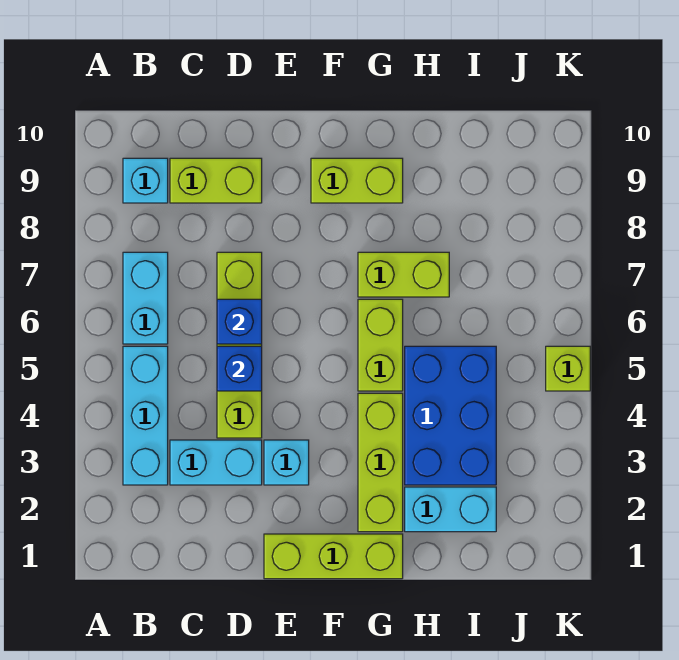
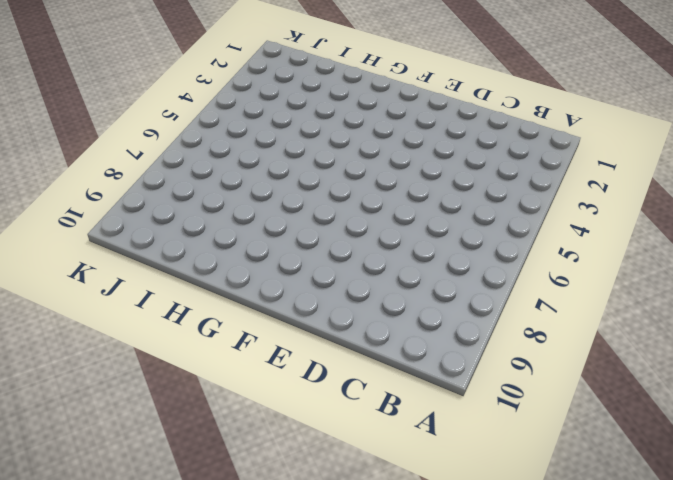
none -> cyan 1x3 brick [123,346,168,485]
none -> cyan 1x2 brick [123,252,168,344]
none -> cyan 1x1 brick [123,158,168,203]

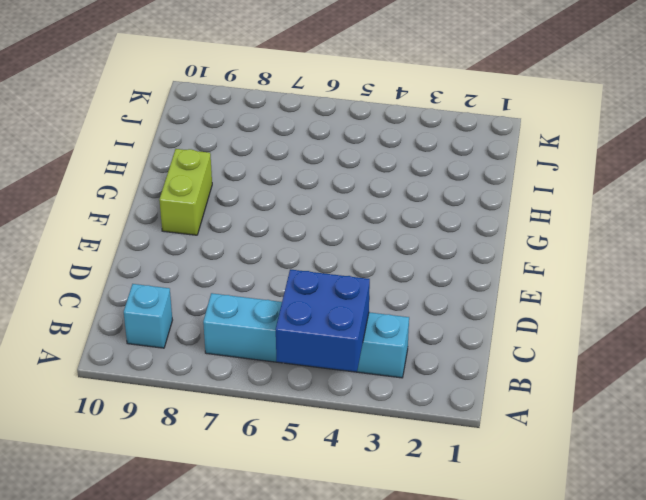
blue 2x2 brick [276,269,370,372] -> none
none -> cyan 1x2 brick [170,440,262,485]
none -> lime 1x2 brick [170,158,262,203]
none -> lime 1x4 brick [217,252,262,438]

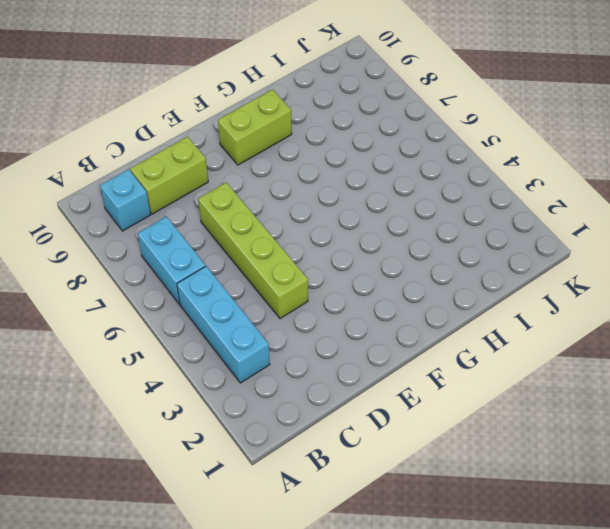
none -> cyan 1x2 brick [170,440,262,485]
none -> lime 1x3 brick [264,534,403,579]
none -> cyan 1x1 brick [264,440,309,485]

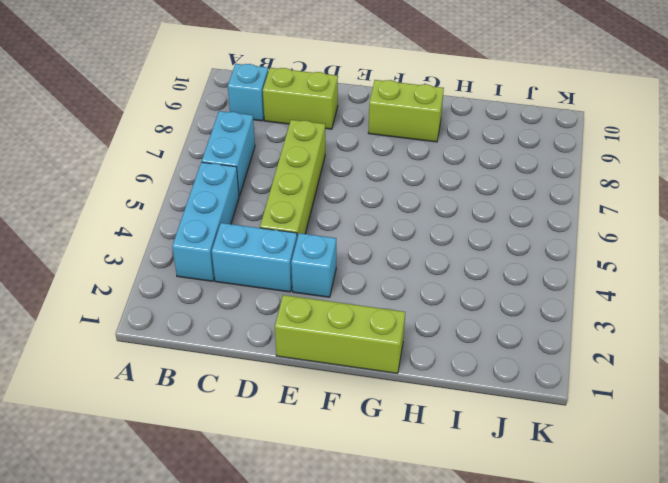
none -> lime 1x3 brick [358,393,403,532]
none -> lime 1x2 brick [358,299,403,391]
none -> lime 1x2 brick [358,252,449,297]

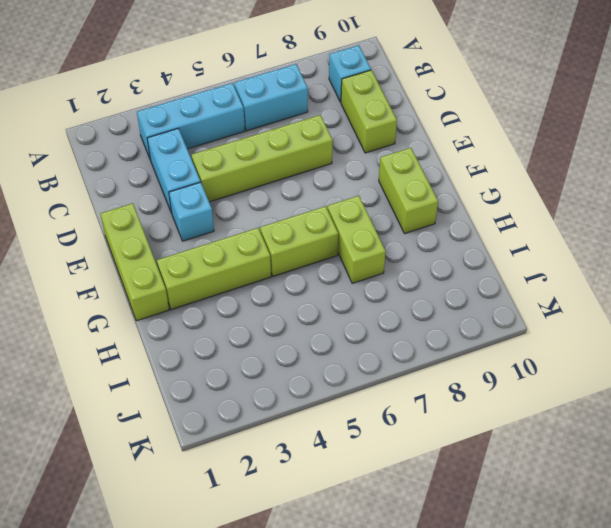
none -> cyan 1x2 brick [405,487,496,532]
none -> blue 2x3 brick [405,346,496,485]
none -> lime 1x1 brick [546,346,590,391]

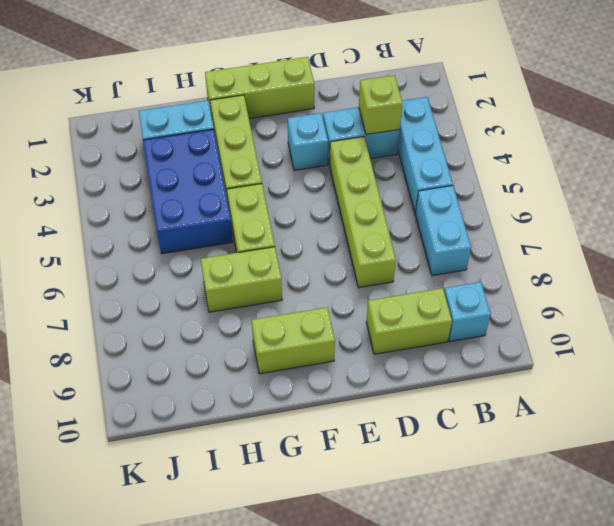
lime 1x1 brick [359,75,403,135] -> lime 1x1 brick moved to [546,346,590,391]
none -> blue 1x1 brick [217,346,262,391]
none -> blue 1x1 brick [217,299,262,344]

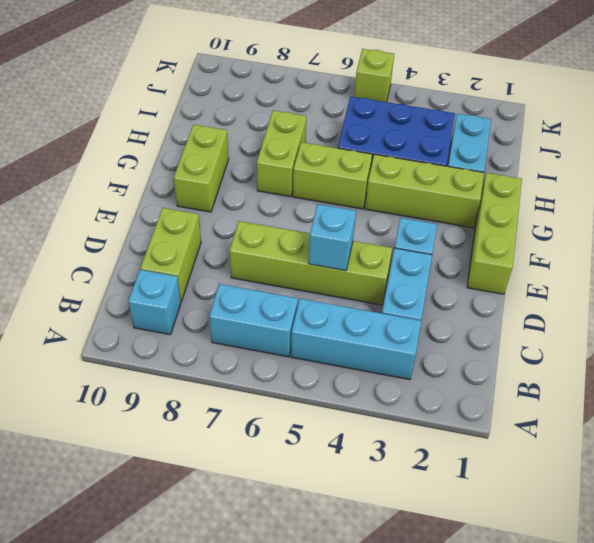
cyan 1x1 brick [308,204,356,271] -> blue 1x1 brick [217,346,262,391]
none -> blue 1x1 brick [217,299,262,344]

